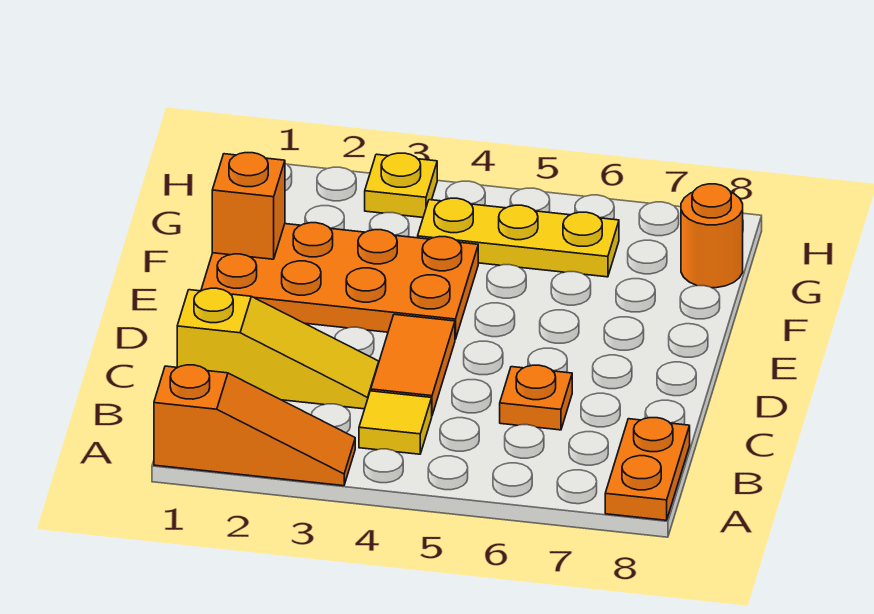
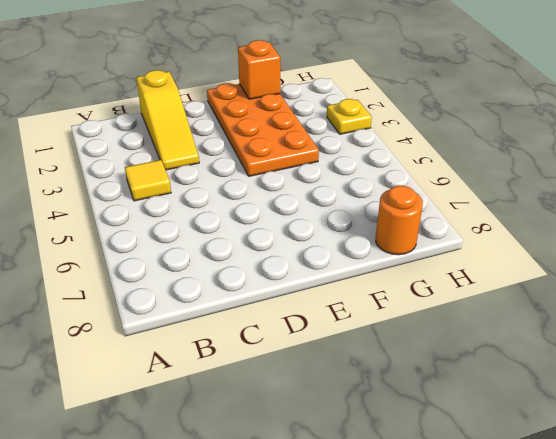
none -> orange 1x3 slope [154,365,355,486]
none -> orange 1x2 plate [605,418,690,520]

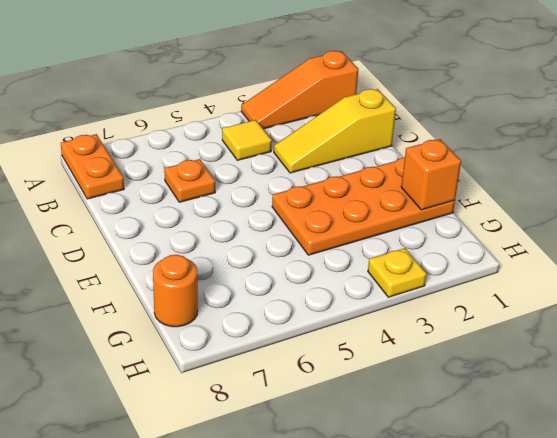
none -> orange 1x2 tile [371,314,455,415]
none -> yellow 1x3 plate [418,198,619,277]

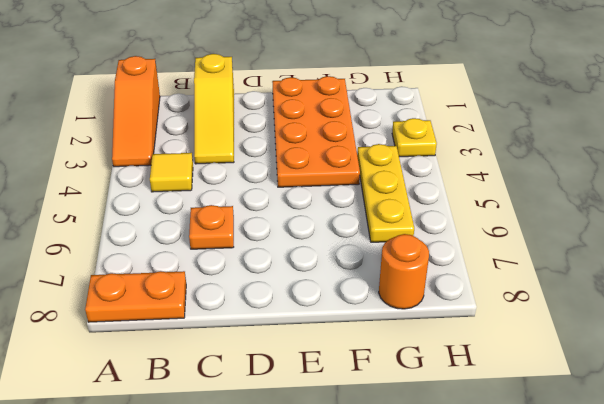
none -> orange 1x2 tile [371,314,455,415]
none -> orange 1x1 brick [212,153,285,259]

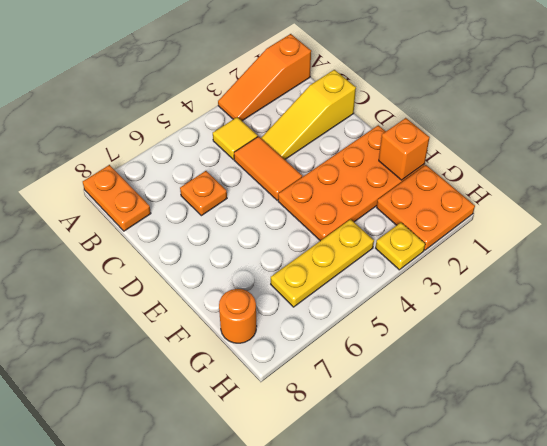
orange 2x2 plate [377,165,475,250] -> none

